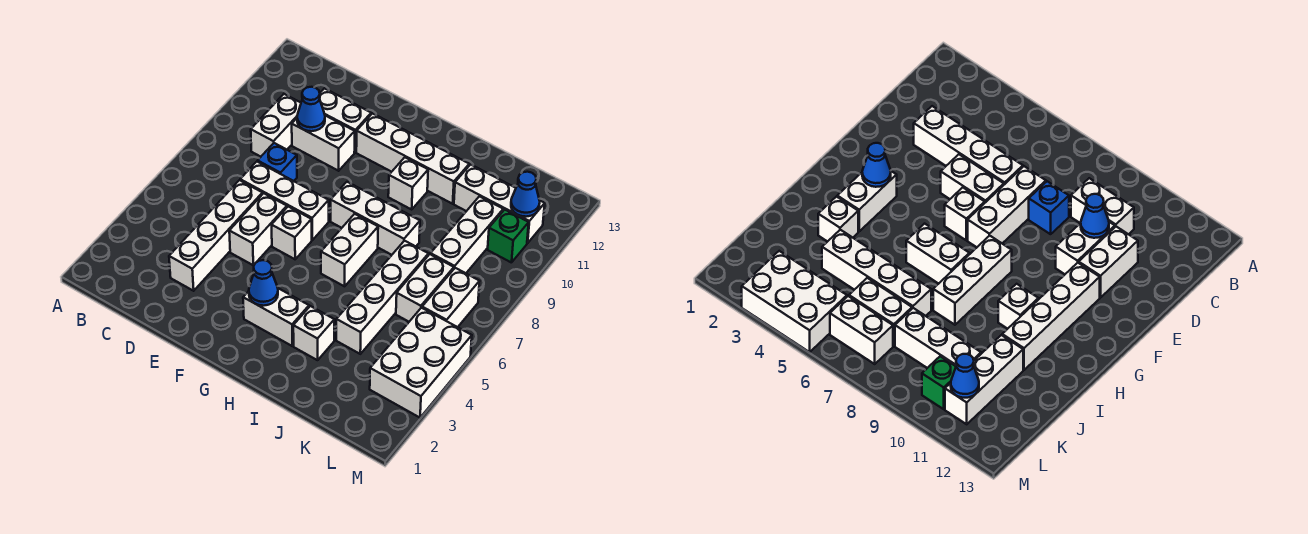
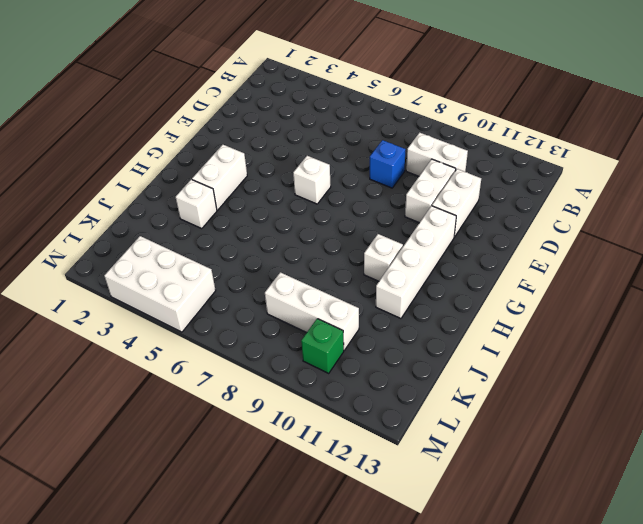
none -> white 1x4 brick [169,180,262,291]
none -> white 1x3 brick [240,162,329,240]
none -> white 1x2 brick [229,193,287,265]

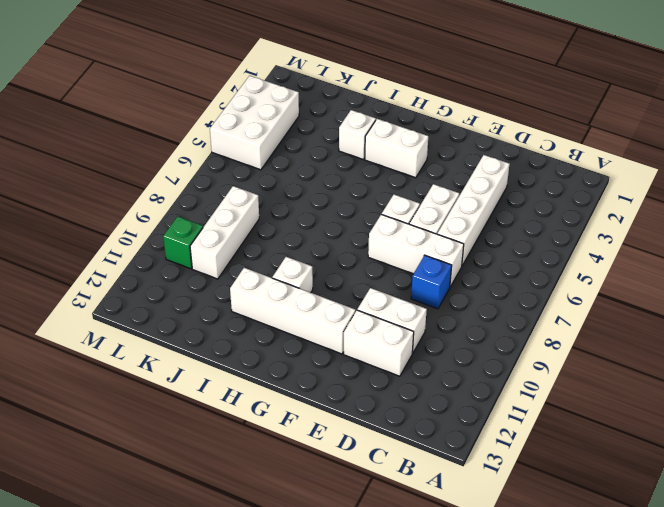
none -> white 1x2 brick [251,94,301,157]
none -> white 1x3 brick [331,182,420,255]
none -> white 1x2 brick [321,214,378,286]

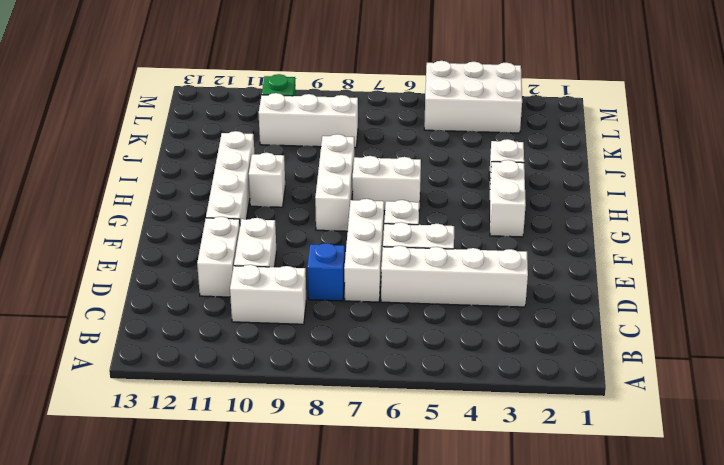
none -> white 1x4 brick [336,241,428,354]
none -> white 1x3 brick [454,164,545,243]
none -> white 1x2 brick [396,254,454,322]

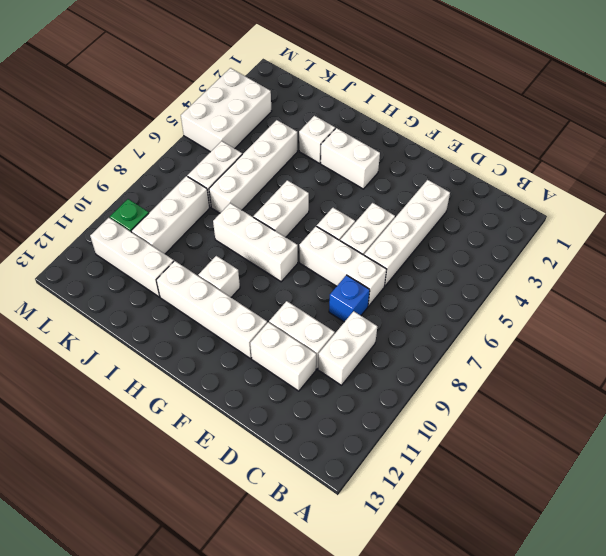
none -> white 1x2 brick [422,268,480,327]
none -> blue 1x1 cone [297,87,325,131]
none -> blue 1x1 cone [249,260,278,306]

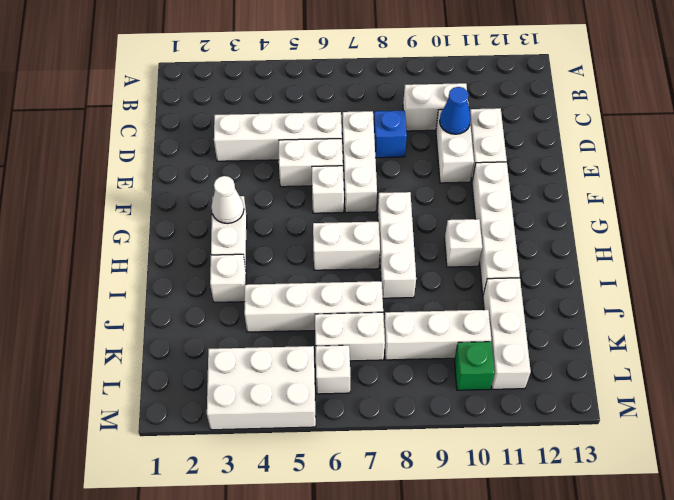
white 1x1 cone [211,176,244,224] -> blue 1x1 cone [249,260,278,306]
white 1x1 brick [315,345,350,394] -> white 1x2 brick [422,268,480,327]
none -> blue 1x1 cone [511,172,540,217]

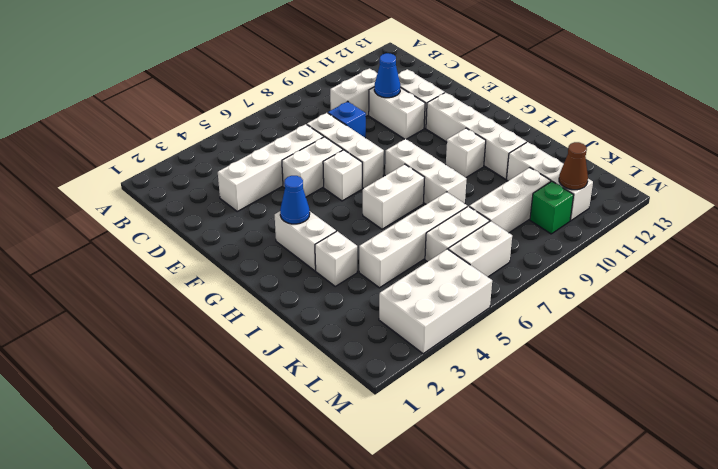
brown 1x1 cone [559,142,588,190] -> blue 1x1 cone [511,172,540,217]

